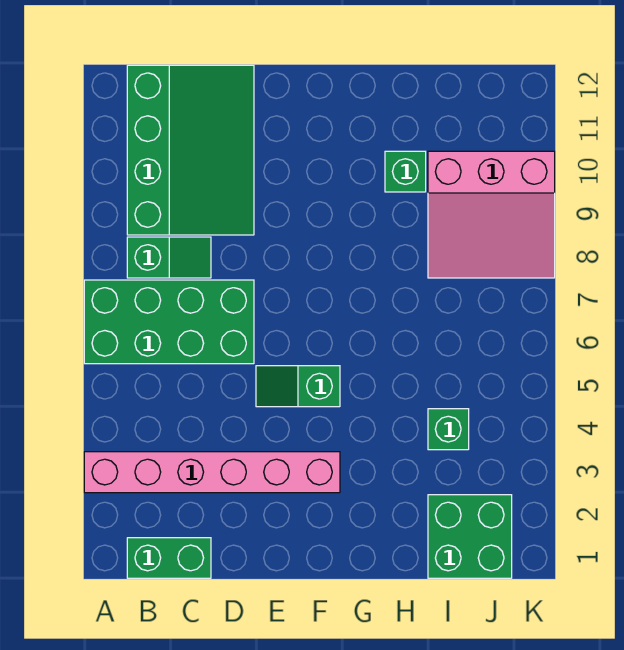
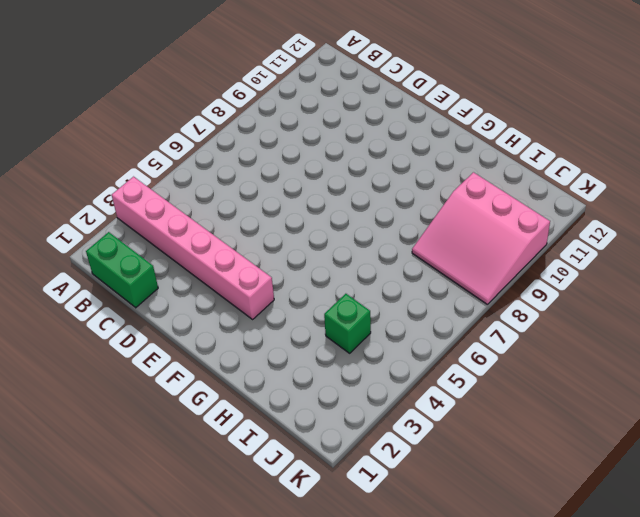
none -> green 2x4 brick [84,280,254,364]
none -> green 1x2 slope [127,237,211,278]

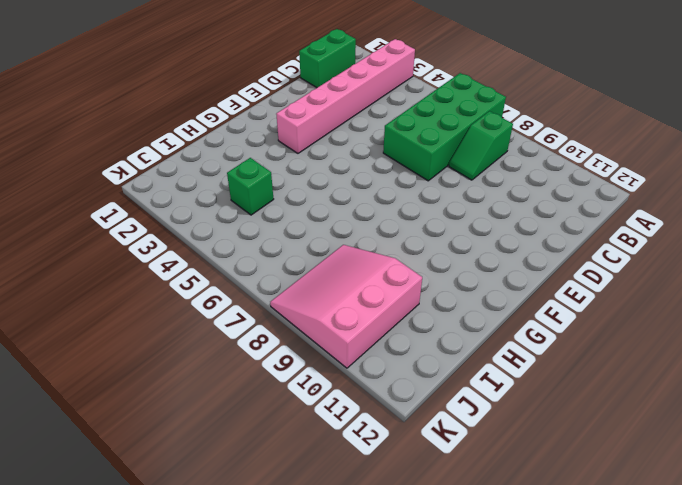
none -> green 3x4 slope [127,65,254,235]
none -> green 1x2 slope [256,366,340,407]

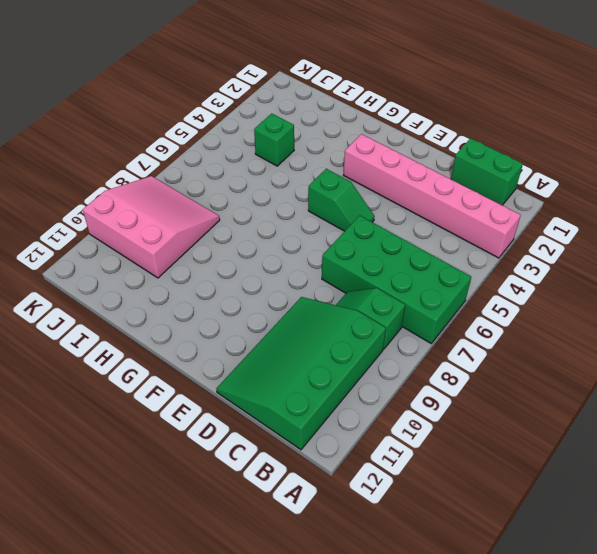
none -> green 1x1 brick [385,151,426,192]
none -> green 2x2 brick [428,495,512,578]

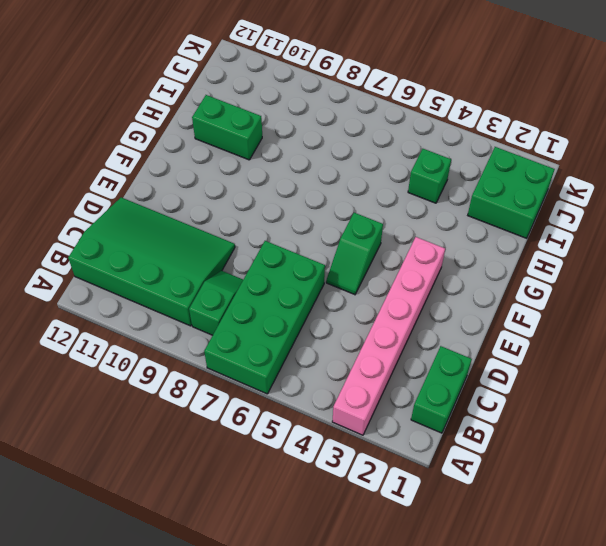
green 1x2 brick [192,95,262,160] -> green 1x1 brick [385,151,426,192]
none -> pink 3x3 slope [428,151,555,278]

